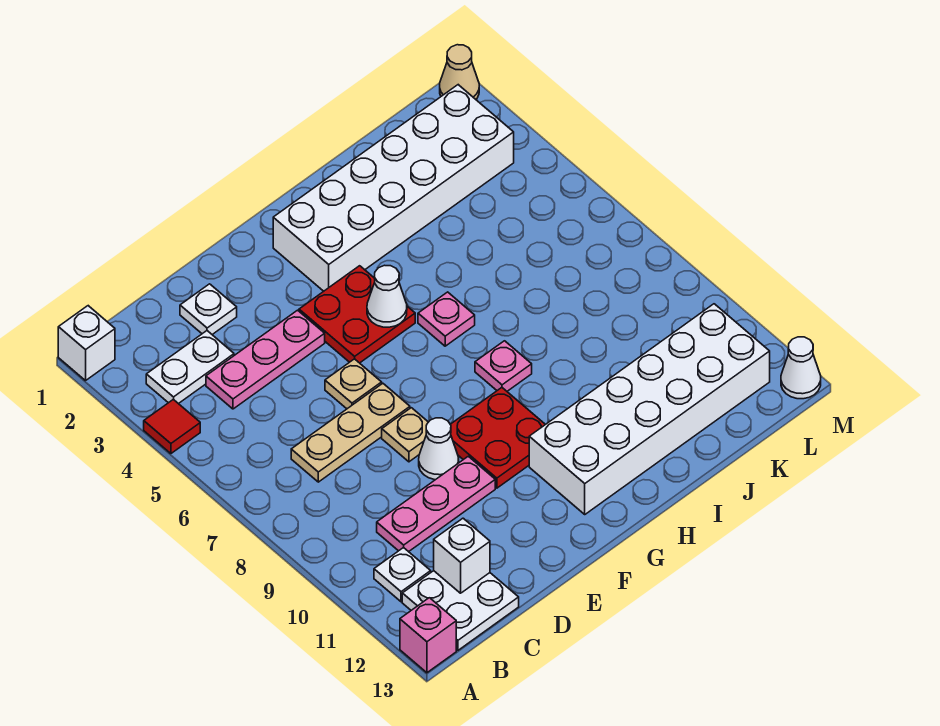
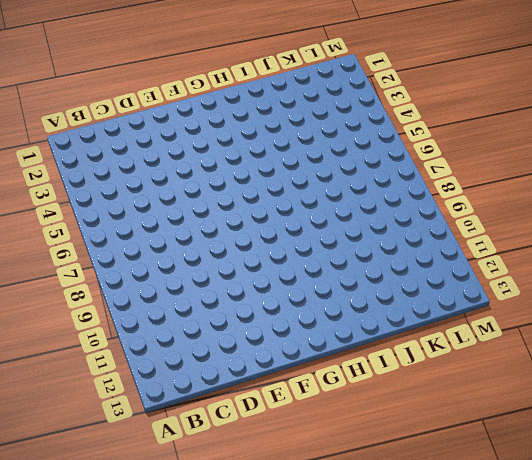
none -> white 1x1 brick [58,306,115,381]
none -> red 1x1 tile [144,399,200,454]
none -> pink 1x1 brick [400,598,456,673]

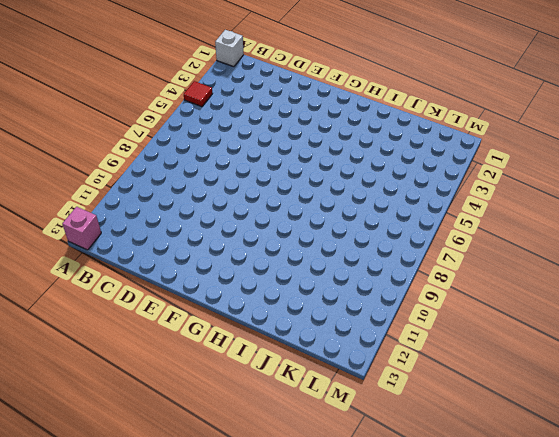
none -> white 1x2 plate [146,331,234,404]
none -> white 1x1 plate [374,547,431,602]
none -> white 2x2 plate [402,571,519,650]

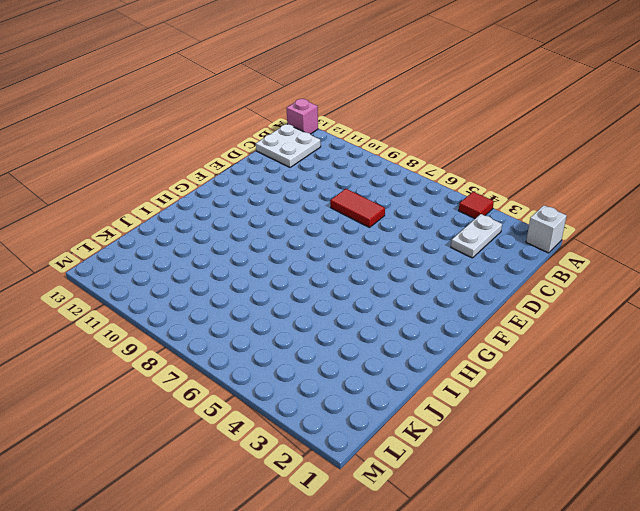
red 1x2 tile [330,189,385,227] -> tan 1x3 plate [291,383,410,482]
none -> white 1x1 plate [374,547,431,602]
none -> pink 1x3 plate [206,310,325,409]
none -> pink 1x3 plate [377,456,495,552]

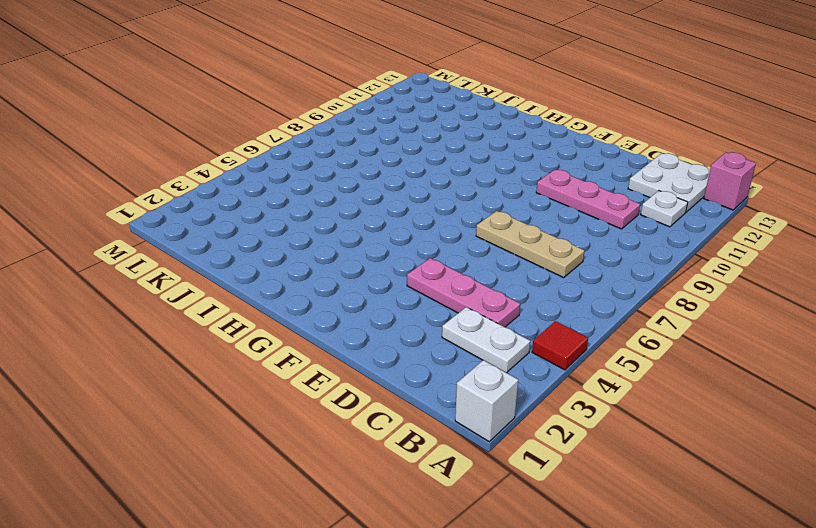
none -> white 1x1 plate [180,284,237,334]
none -> tan 1x1 plate [325,359,382,409]
none -> tan 1x1 plate [382,408,428,462]

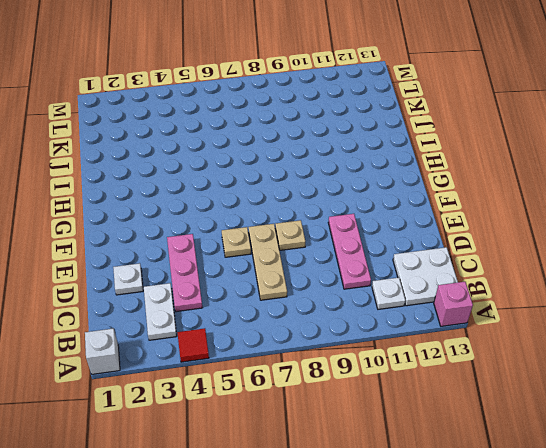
none -> white 1x1 cone [419,418,459,480]
none -> red 2x2 plate [299,266,415,363]
none -> red 2x2 plate [450,388,545,488]

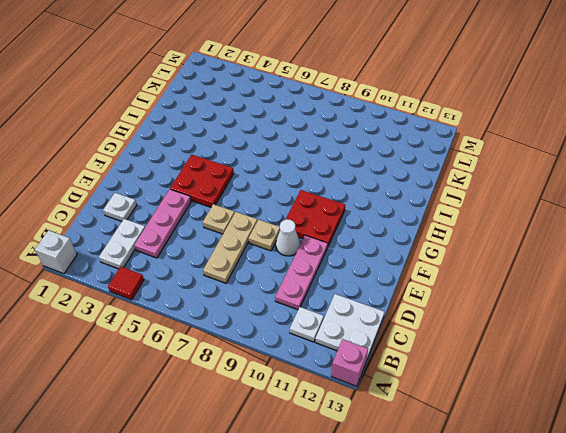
none -> white 2x6 brick [273,85,514,291]
none -> white 2x6 brick [529,304,770,514]
none -> pink 1x1 plate [418,292,475,346]

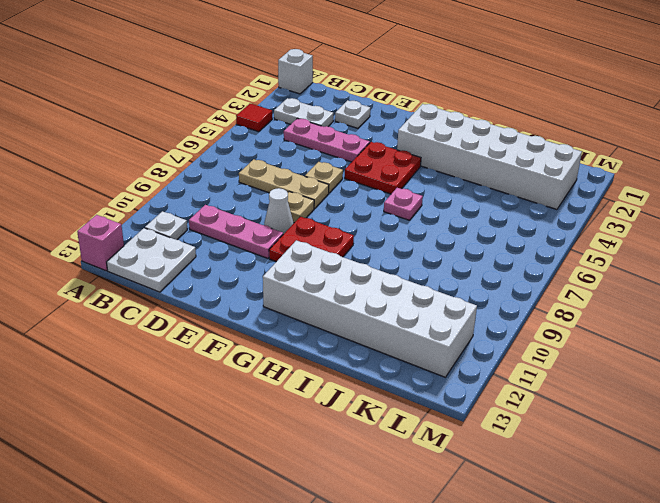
none -> pink 1x1 plate [475,341,532,391]
none -> tan 1x1 cone [440,45,479,99]
none -> white 1x1 cone [781,337,821,399]

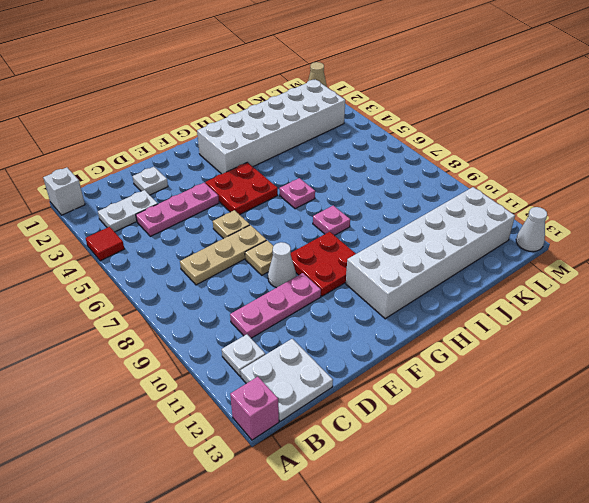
none -> white 1x1 brick [434,518,490,593]
none -> white 1x1 cone [367,265,407,327]

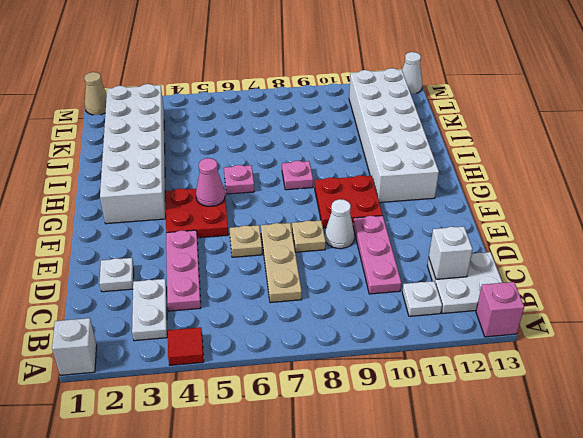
pink 1x1 cone [196,158,225,206] -> white 1x1 cone [367,265,407,327]

